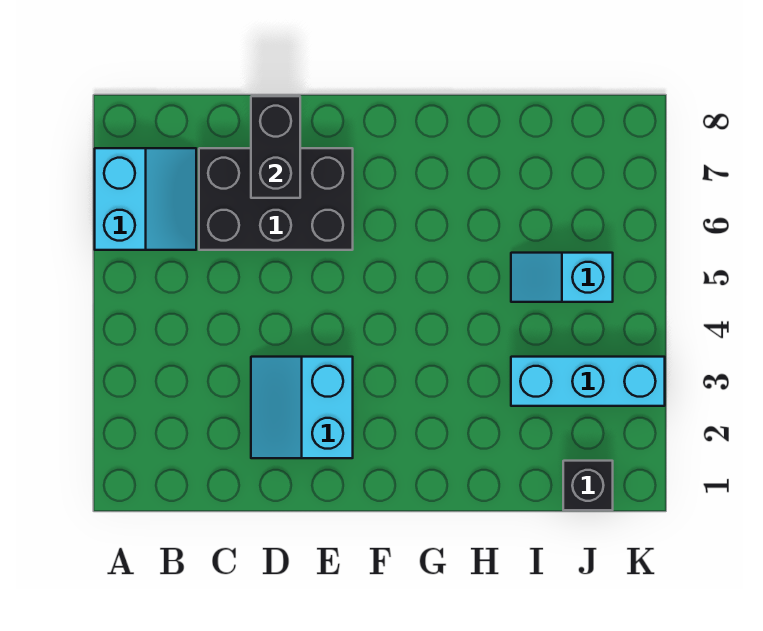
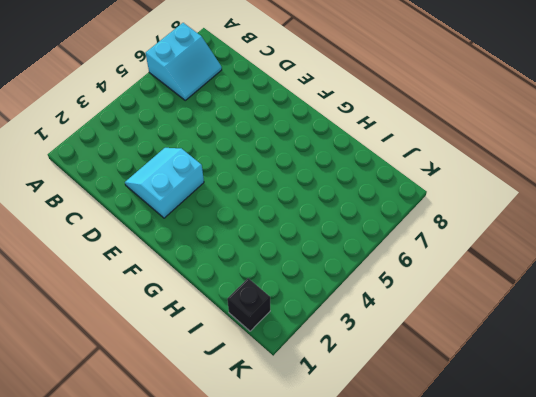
none -> black 2x3 brick [199,148,353,250]
none -> cyan 1x3 brick [511,357,665,406]

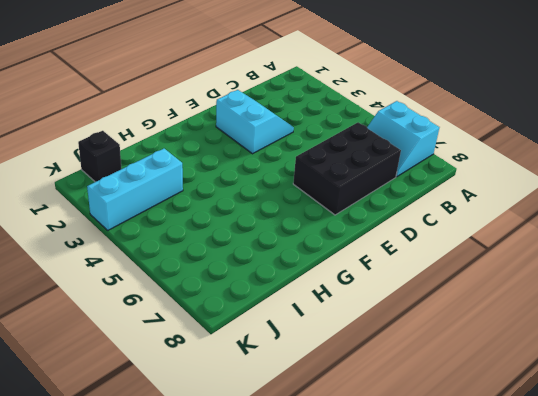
none -> cyan 1x2 slope [511,253,613,302]
none -> black 1x2 brick [251,96,300,198]

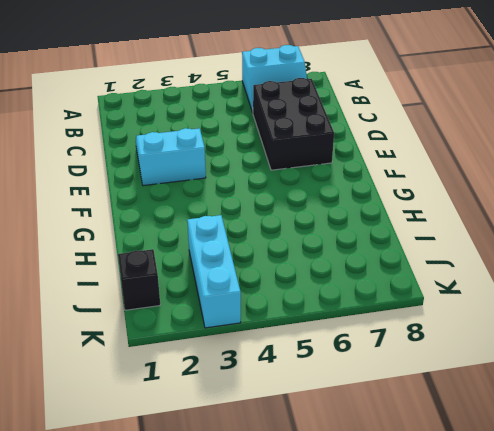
none -> cyan 1x2 slope [511,253,613,302]
none -> black 1x2 brick [251,96,300,198]

